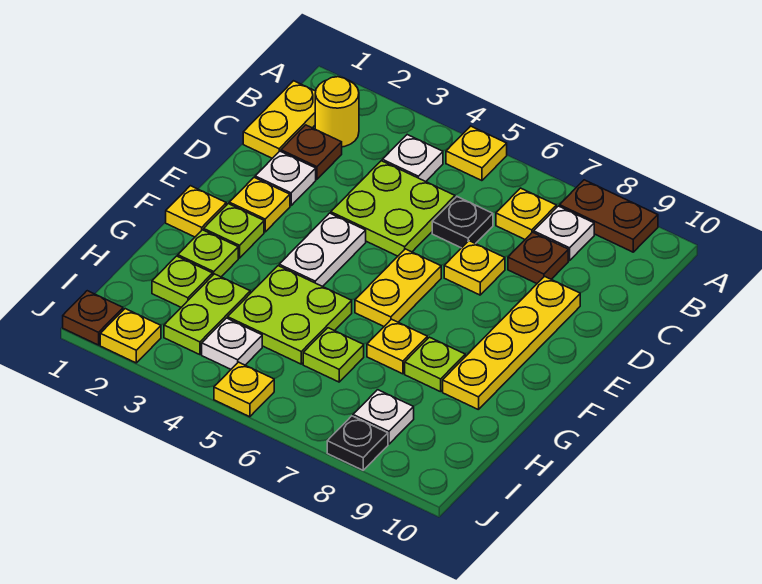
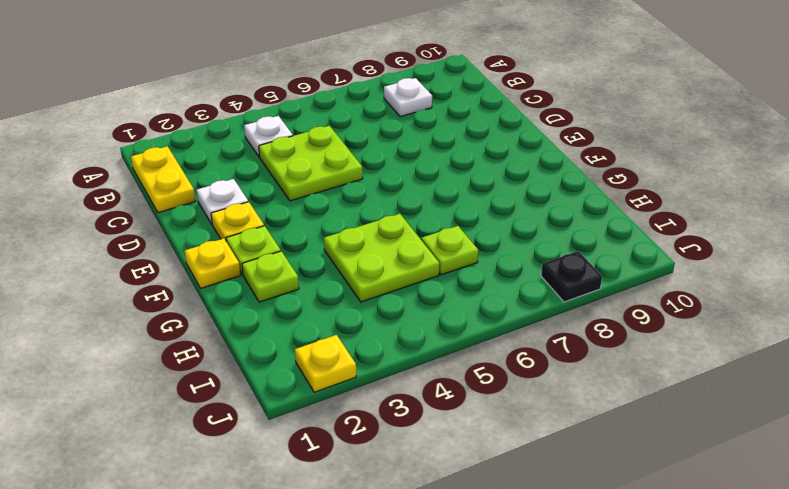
none -> yellow 1x1 plate [446,126,507,181]
none -> brown 1x2 plate [560,180,658,252]
none -> yellow 1x1 round brick [315,77,359,147]
none -> yellow 1x1 plate [496,188,556,239]

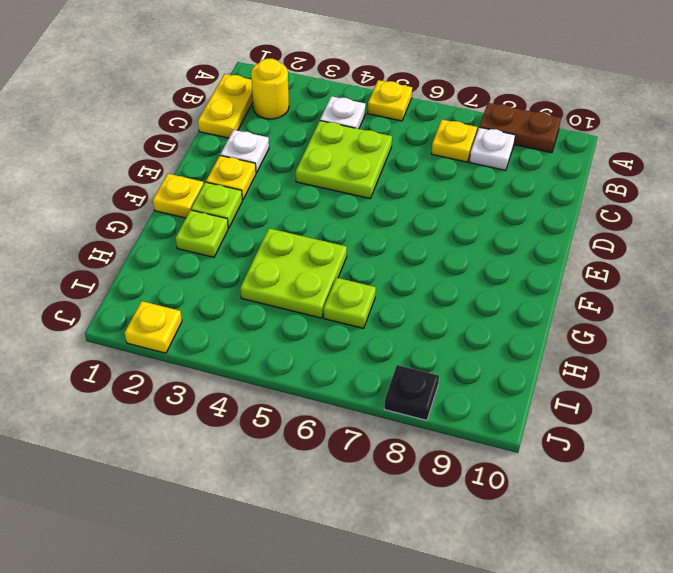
none -> brown 1x1 plate [281,125,342,179]
none -> black 1x1 plate [432,197,493,248]
none -> brown 1x1 plate [508,232,568,283]
none -> yellow 1x1 plate [444,241,505,295]

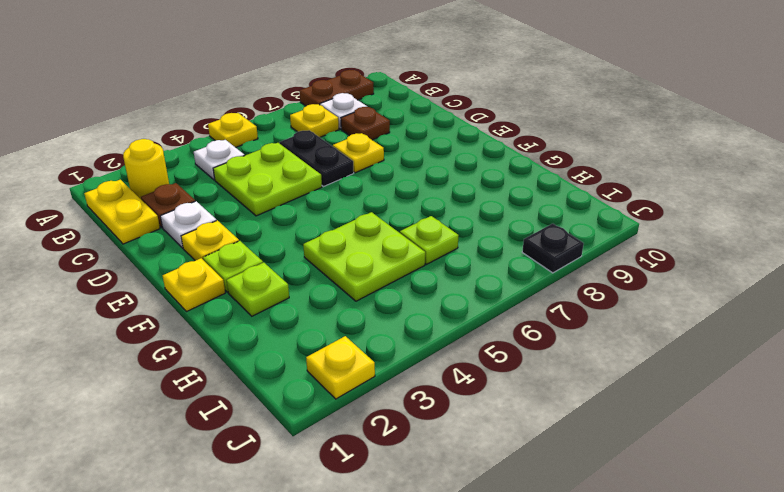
black 1x2 plate [280,130,354,187] -> black 1x1 plate [432,197,493,248]
none -> yellow 1x4 plate [443,276,580,410]
none -> white 1x2 plate [279,213,366,287]
none -> yellow 1x2 plate [355,249,441,326]
none -> yellow 1x1 plate [367,319,427,374]

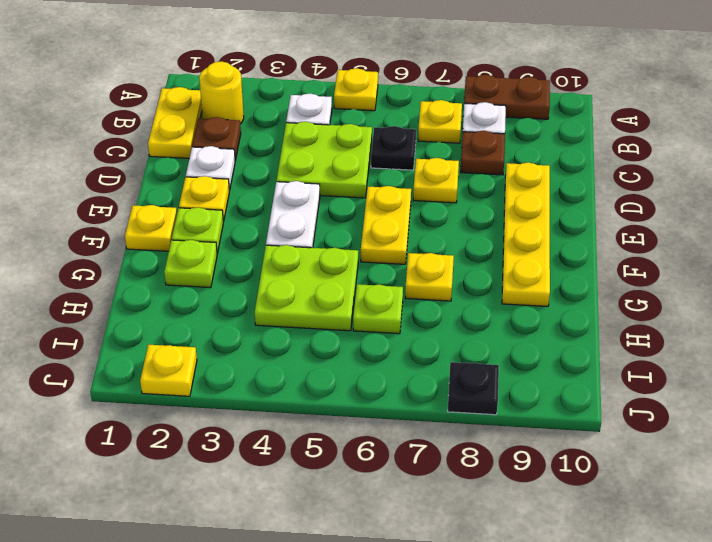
none -> lime 1x1 plate [405,337,465,392]
none -> lime 1x1 plate [152,256,213,307]
none -> lime 1x2 plate [164,274,250,355]
none -> white 1x1 plate [202,318,262,369]

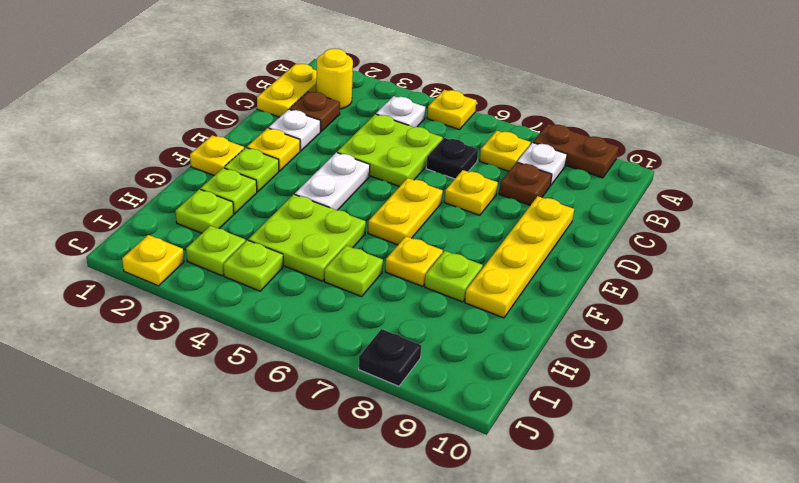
lime 1x1 plate [186,226,246,276] -> lime 1x2 plate [164,274,250,355]
lime 1x1 plate [224,240,283,291] -> white 1x1 plate [202,318,262,369]
none -> white 1x1 plate [353,390,414,444]
none -> brown 1x1 plate [63,291,123,345]
none -> yellow 1x1 plate [214,362,274,417]

